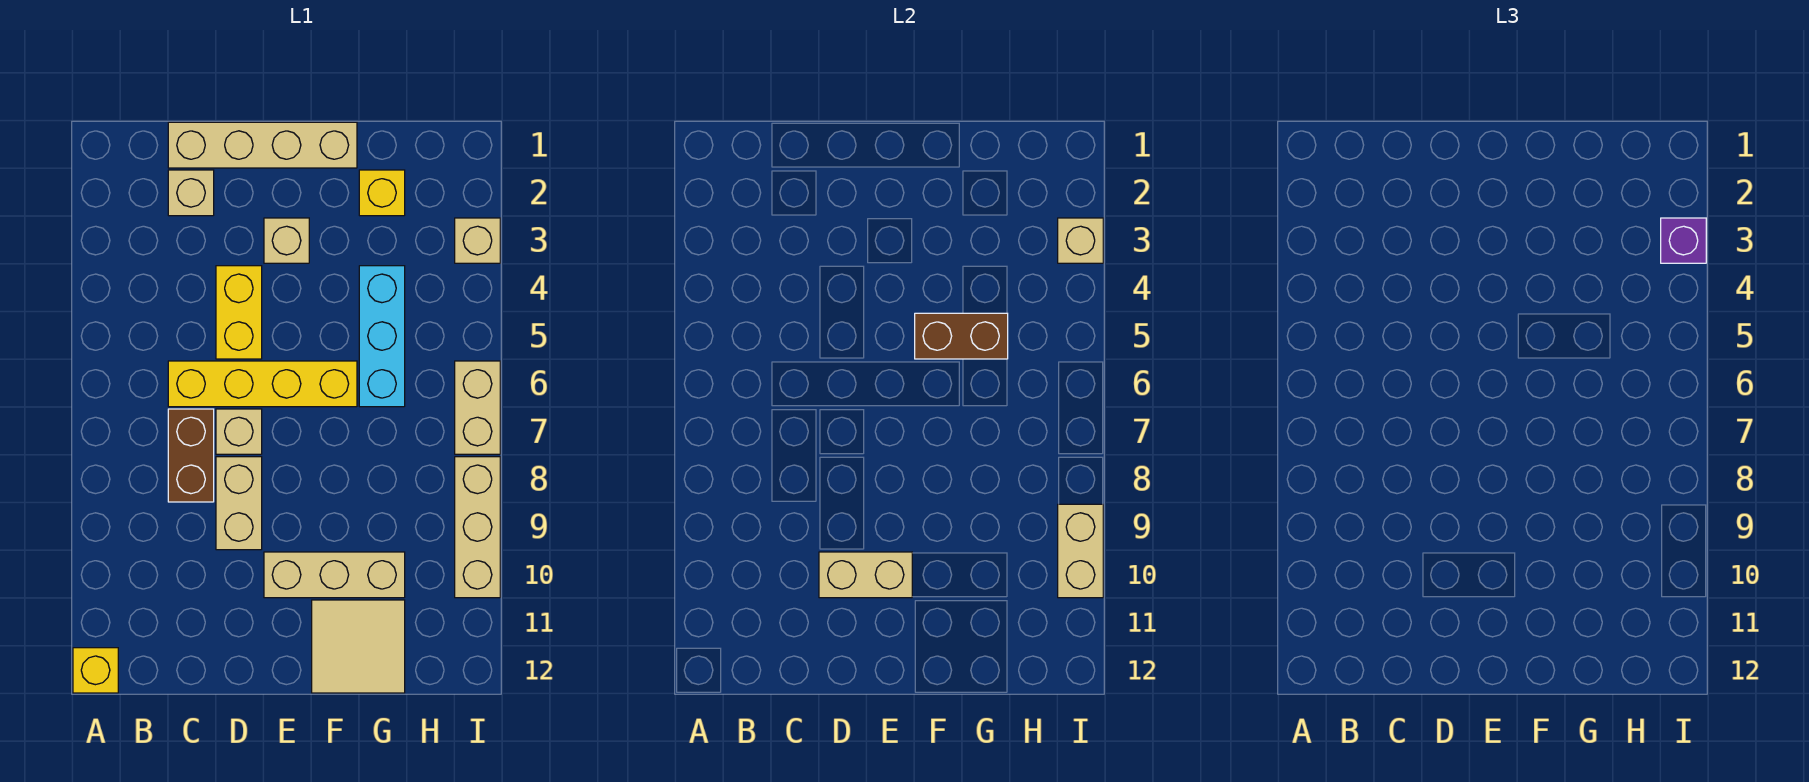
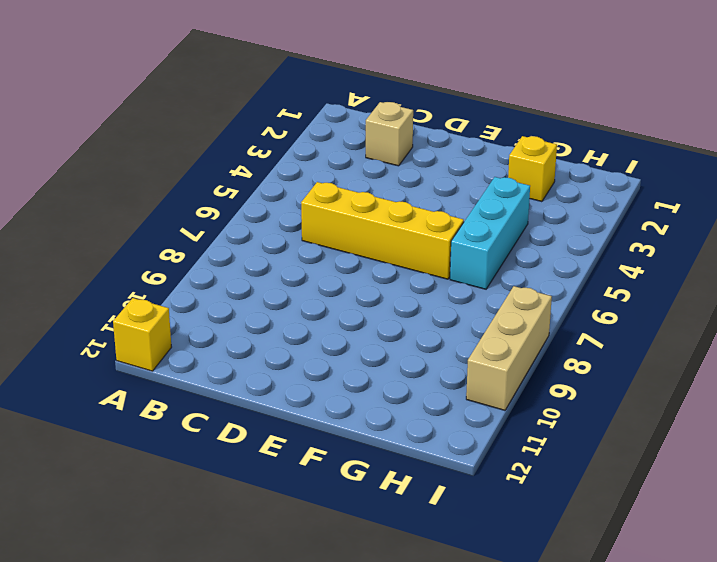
none -> tan 1x4 brick [168,122,357,168]
none -> brown 1x2 brick [168,409,214,502]
none -> yellow 1x2 brick [216,266,262,359]

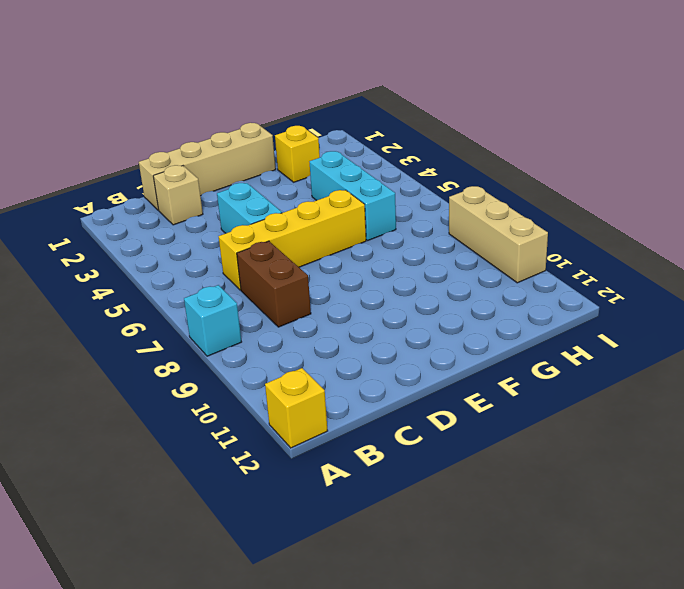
cyan 1x1 brick [184,285,241,356] -> none
cyan 1x2 brick [217,183,282,233] -> yellow 1x2 brick [216,266,262,359]
none -> tan 1x1 brick [216,409,262,454]
none -> tan 1x2 brick [216,457,262,550]
none -> tan 1x1 brick [264,218,309,263]

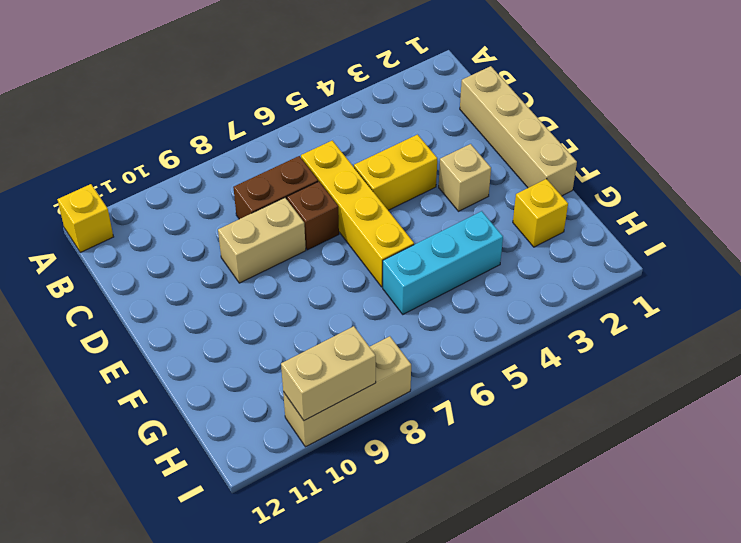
brown 1x1 brick [287,182,339,250] -> tan 1x1 brick [216,409,262,454]
none -> tan 1x1 brick [168,170,214,216]
none -> tan 1x3 brick [264,552,405,598]
none -> tan 2x2 tile [312,600,405,693]

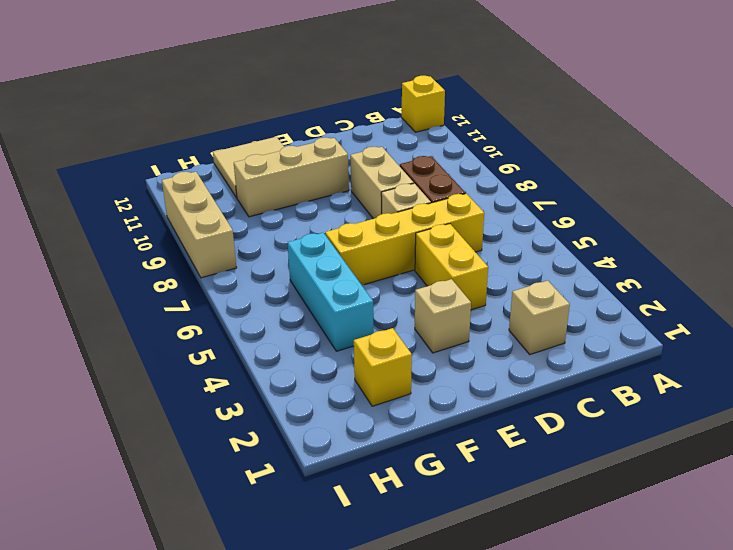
none -> tan 1x4 brick [168,122,357,168]
none -> tan 1x1 brick [455,218,500,263]
none -> tan 1x2 brick [455,361,500,454]

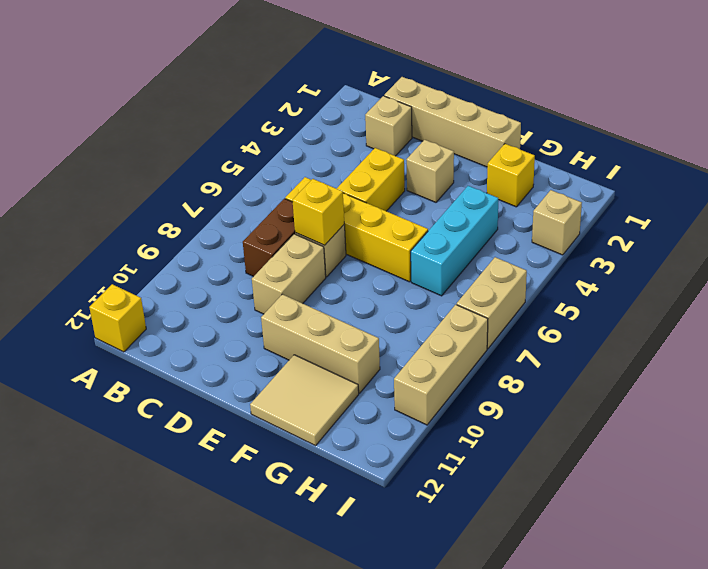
yellow 1x1 brick [292,179,344,245] -> none
none -> tan 1x2 brick [819,552,912,598]
none -> brown 1x2 brick [915,313,1008,359]
none -> tan 1x1 brick [1058,218,1103,263]

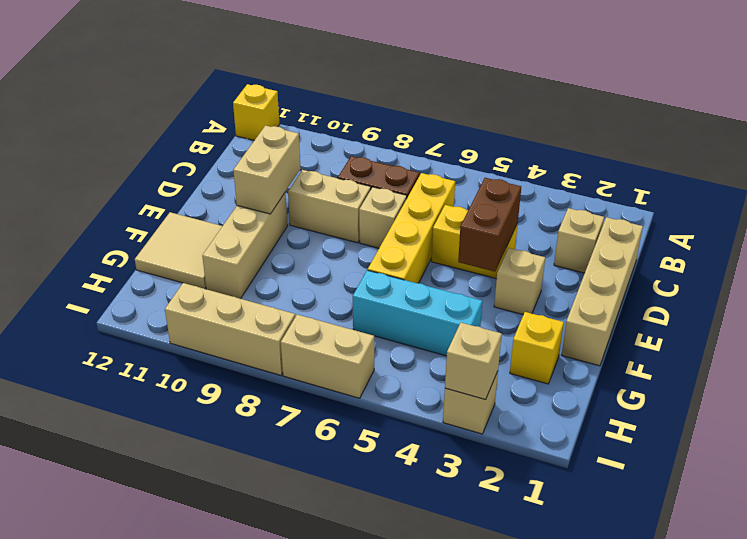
brown 1x2 brick [458,178,521,272] -> brown 1x2 brick moved to [915,313,1008,359]
none -> tan 1x2 brick [1058,504,1103,598]
none -> purple 1x1 brick [1661,218,1706,263]

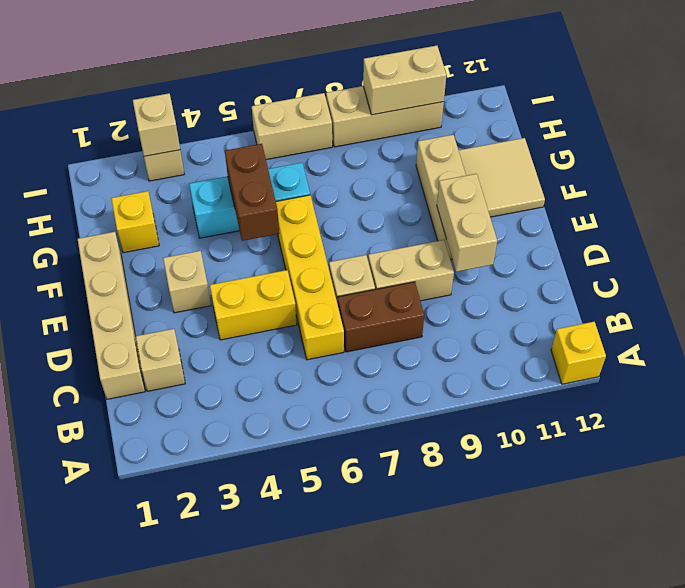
none -> purple 1x1 brick [1661,218,1706,263]

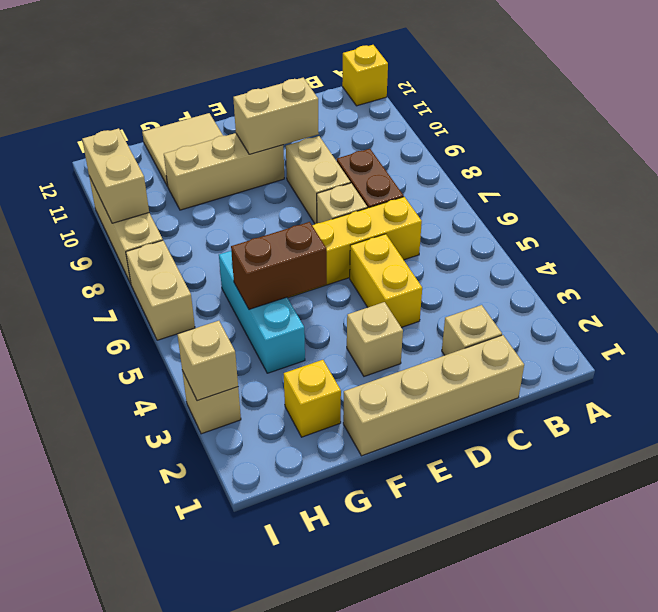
none -> purple 1x1 brick [1661,218,1706,263]

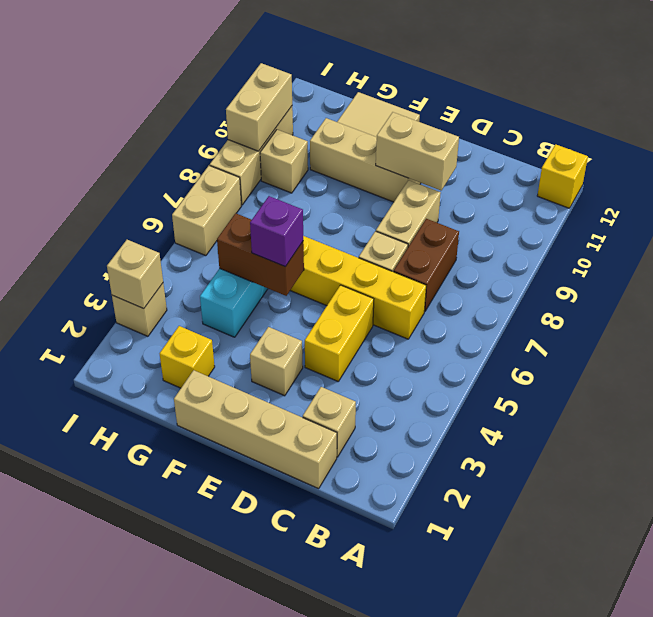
purple 1x1 brick [250,196,303,267] -> purple 1x1 brick moved to [1661,218,1706,263]
tan 1x1 brick [260,130,308,193] -> none

